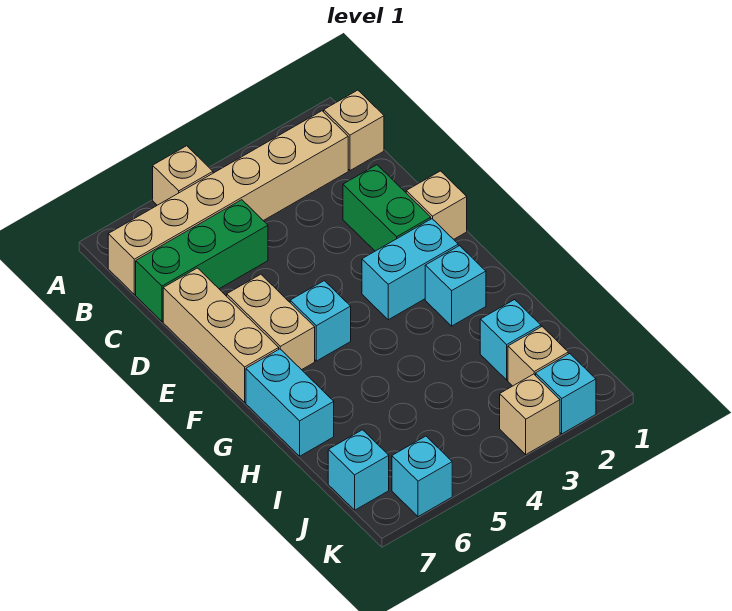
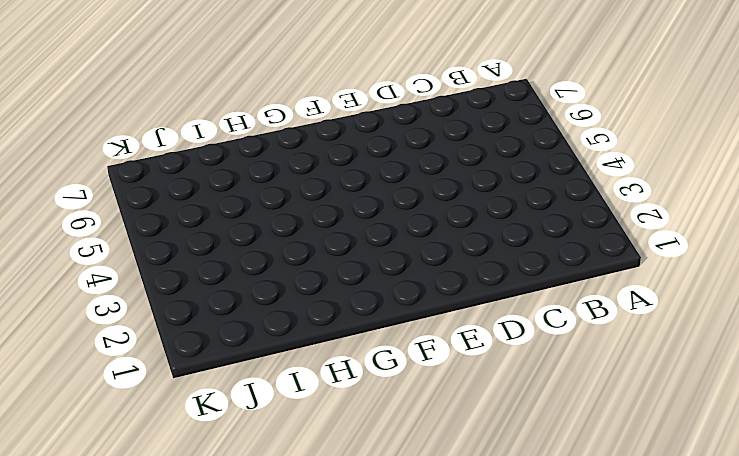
none -> tan 1x1 brick [153,146,213,205]
none -> tan 1x1 brick [324,90,384,171]
none -> tan 1x6 brick [108,111,348,295]

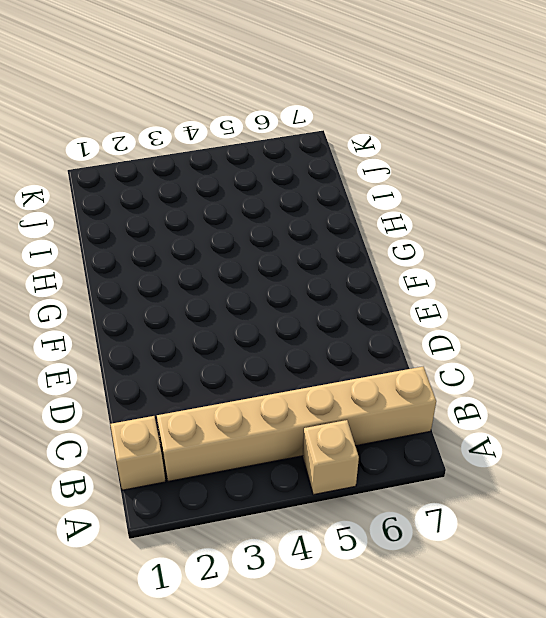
none -> green 1x3 brick [136,200,268,321]
none -> green 1x2 brick [343,165,431,251]
none -> tan 1x3 brick [163,268,279,402]

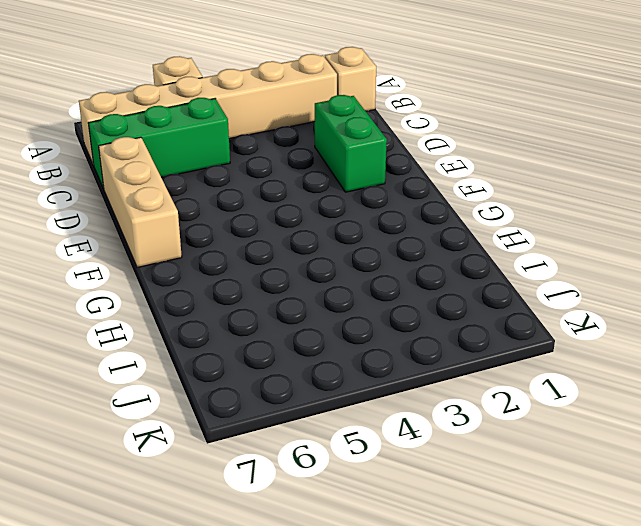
none -> tan 1x1 brick [406,171,467,239]
none -> tan 1x2 brick [227,274,315,370]
none -> cyan 1x2 brick [362,219,458,320]

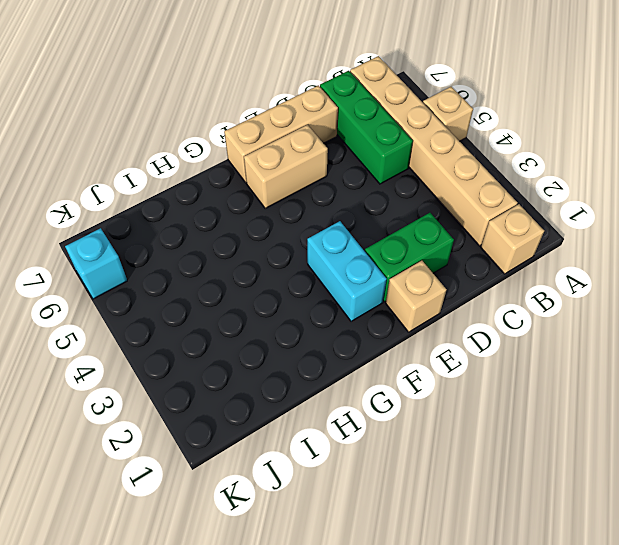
none -> cyan 1x1 brick [290,281,351,361]
none -> cyan 1x1 brick [425,246,486,326]
none -> cyan 1x2 brick [246,349,334,456]

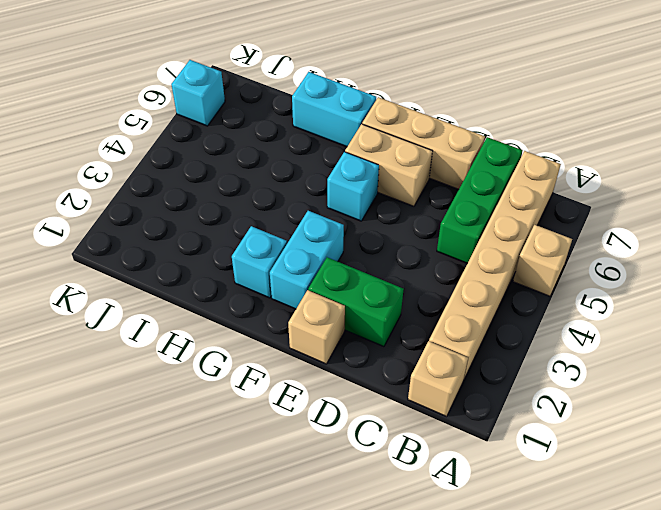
none -> cyan 1x1 brick [480,300,541,380]
none -> tan 1x1 brick [508,327,568,386]
none -> cyan 1x1 brick [328,430,389,510]

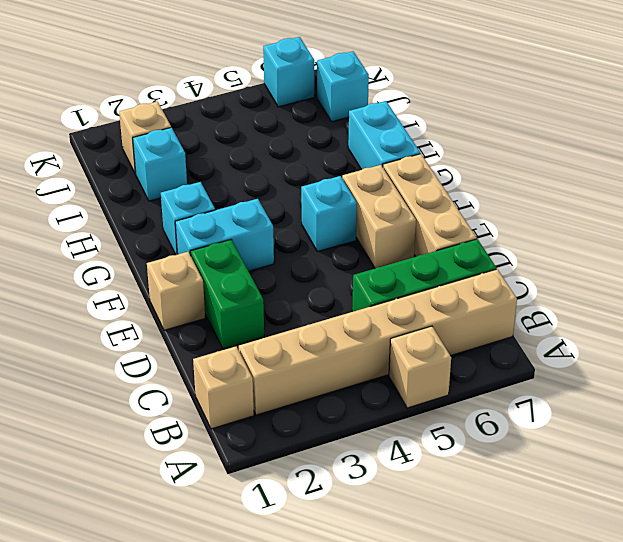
none -> cyan 1x1 brick [536,353,596,434]
none -> tan 1x1 brick [500,374,560,454]

